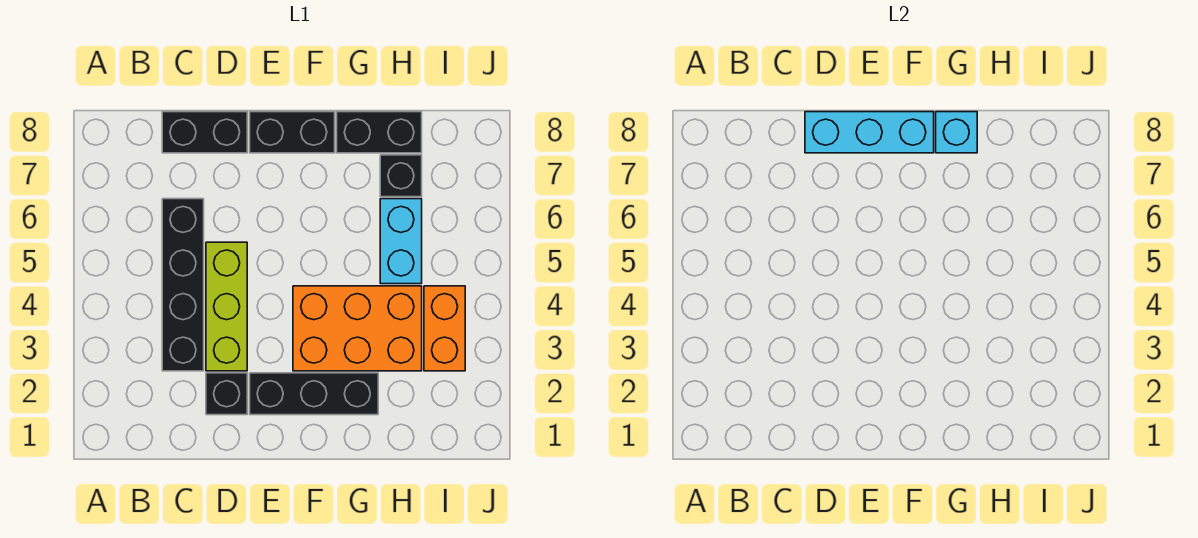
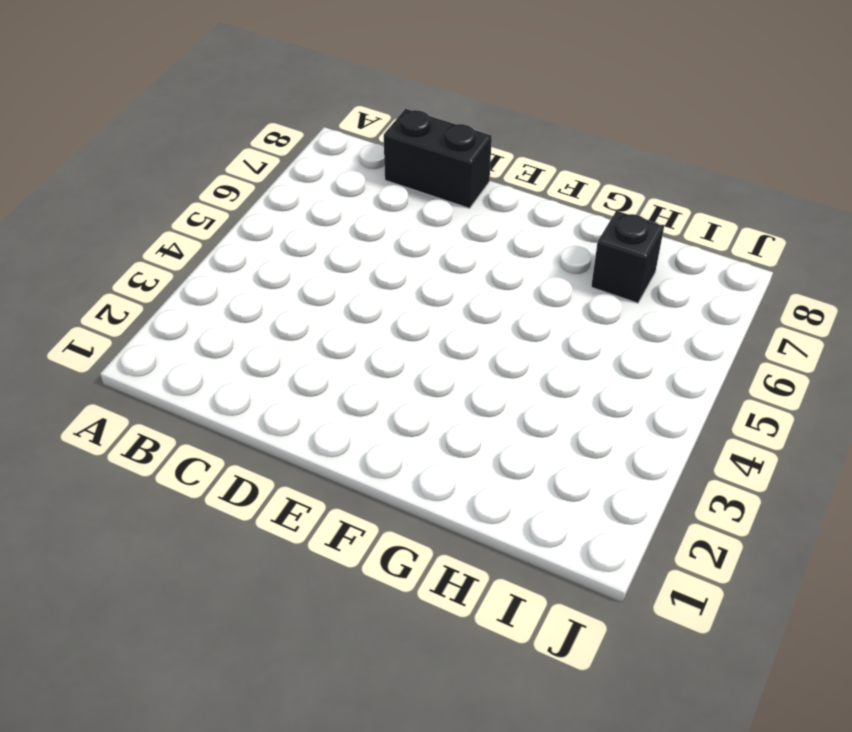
none -> black 1x4 brick [162,199,204,371]
none -> black 1x1 brick [206,373,247,415]
none -> lime 1x3 brick [206,242,247,371]

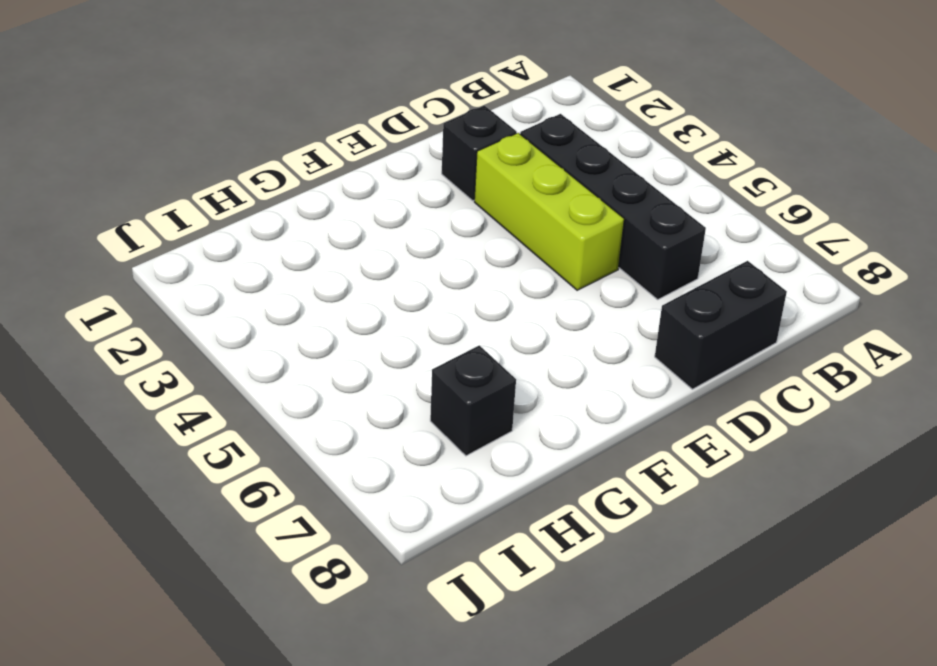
none -> black 1x3 brick [250,373,378,415]
none -> black 1x2 brick [250,112,335,153]
none -> orange 2x3 brick [293,286,422,371]

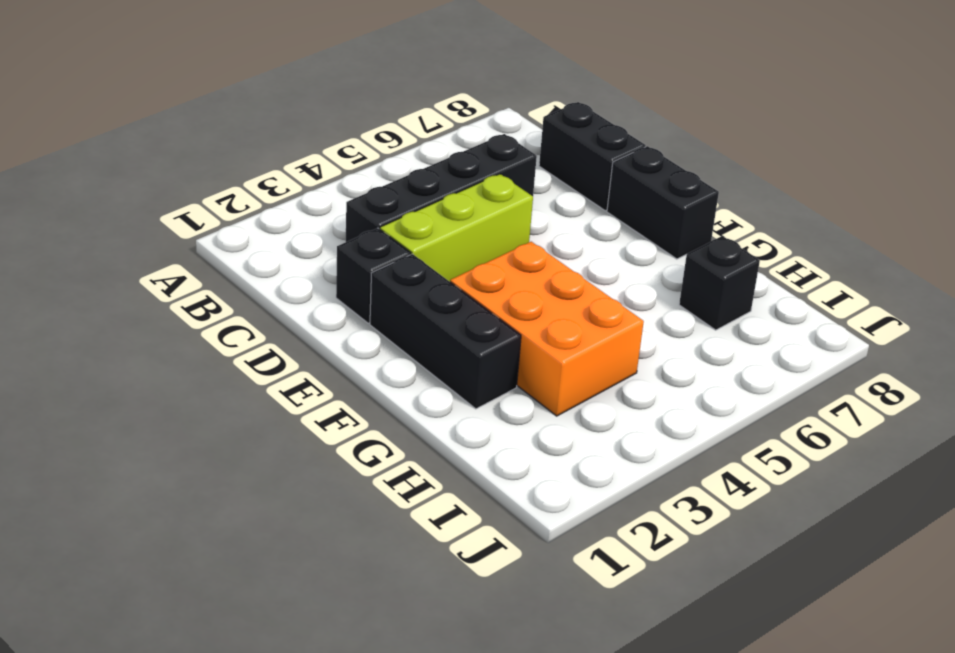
none -> black 1x2 brick [337,112,422,153]
none -> cyan 1x2 brick [380,199,422,284]
none -> orange 1x2 brick [424,286,465,371]

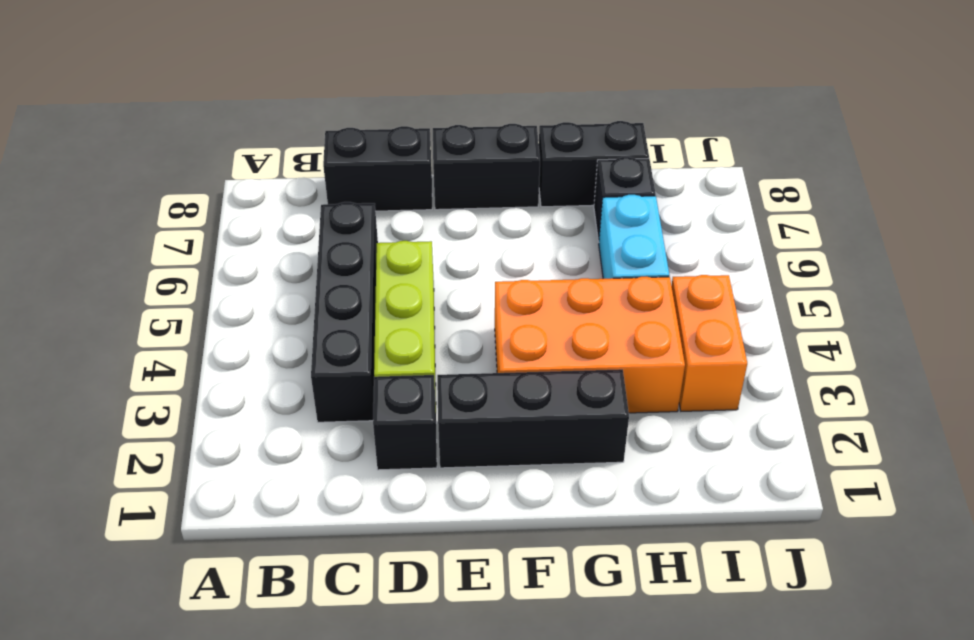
none -> cyan 1x3 brick [805,112,934,153]
none -> cyan 1x1 brick [936,112,977,153]

